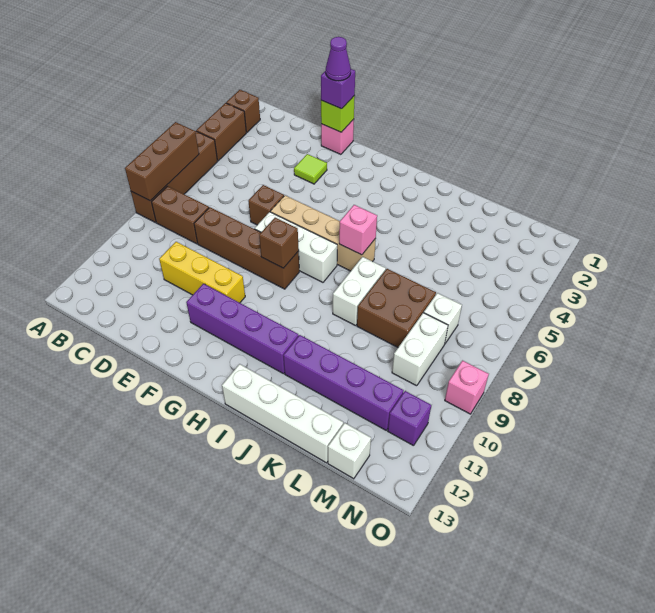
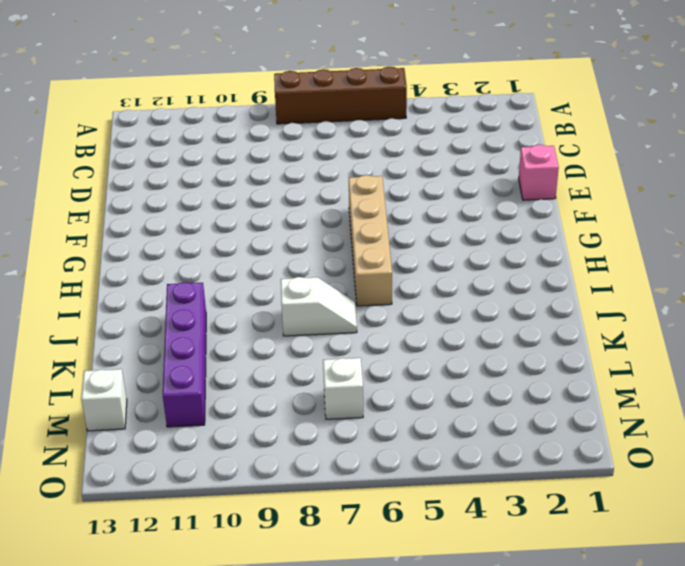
white 1x2 slope [281,277,357,336] -> white 1x2 brick [333,257,386,326]
none -> brown 1x1 brick [226,90,260,132]
none -> brown 1x2 brick [196,103,246,161]
none -> brown 1x2 brick [152,186,209,244]

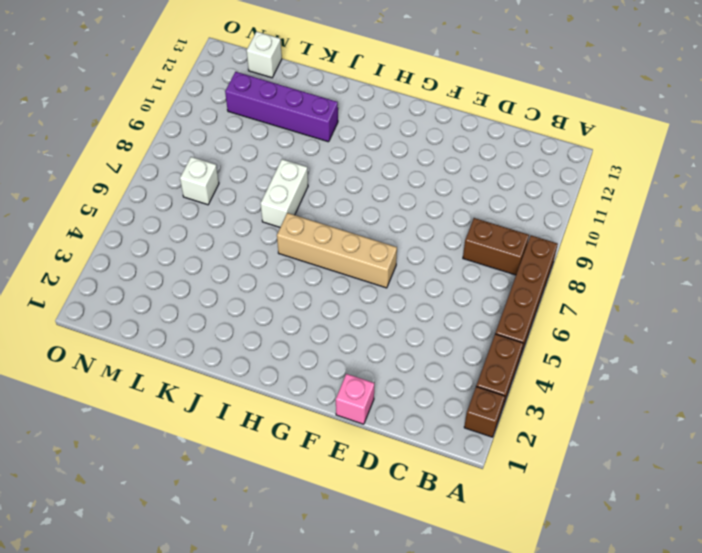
none -> brown 1x4 brick [194,207,299,289]
none -> yellow 1x3 brick [159,242,245,303]
none -> lime 1x1 tile [294,154,327,184]

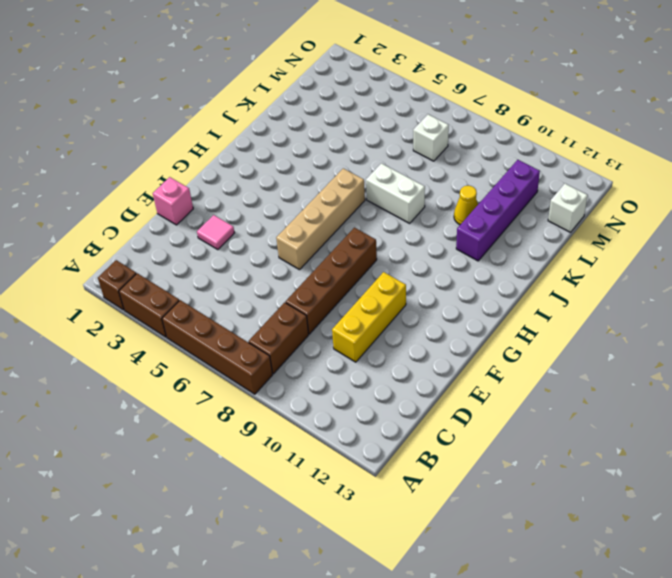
pink 1x1 tile [197,215,234,250] -> lime 1x1 tile [294,154,327,184]
yellow 1x1 cone [454,185,478,225] -> none
none -> brown 1x1 brick [248,185,284,225]
none -> white 1x3 brick [255,212,337,282]
none -> purple 1x4 brick [186,284,299,374]

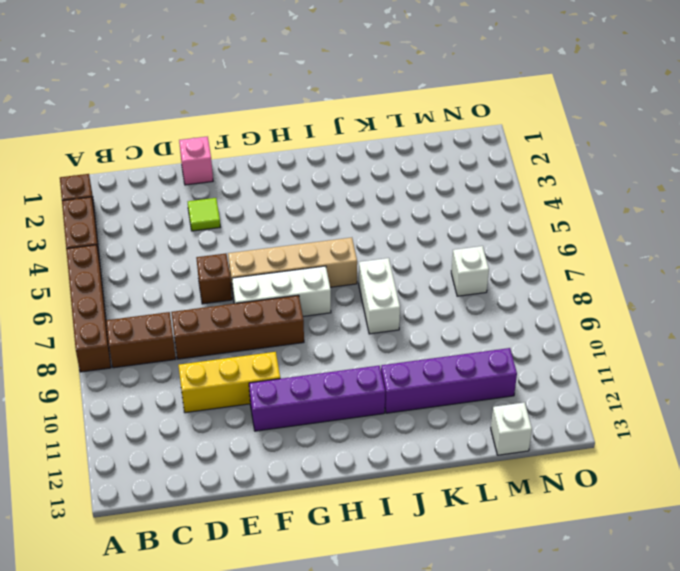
none -> white 1x4 brick [222,364,343,463]
none -> brown 2x2 brick [357,269,436,347]
none -> white 1x2 brick [392,313,448,386]

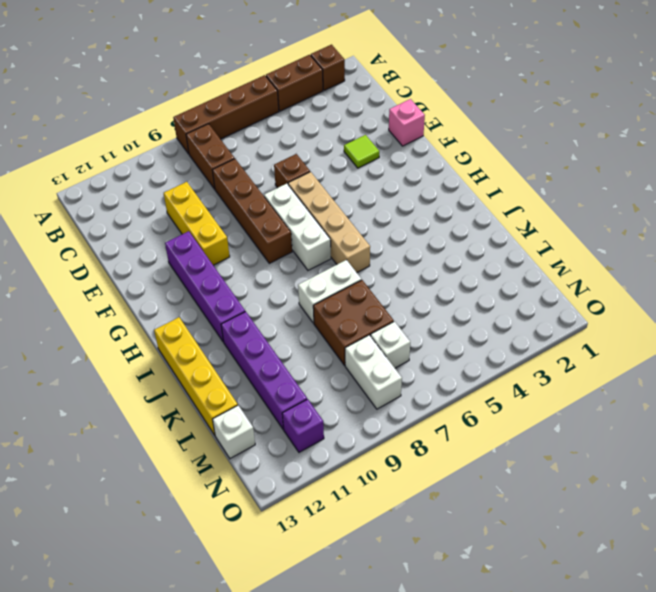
yellow 1x4 brick [154,317,238,435] -> white 1x4 brick [222,364,343,463]
white 1x2 brick [345,335,402,409] -> white 1x2 brick turned to [392,313,448,386]
none -> pink 1x1 brick [445,361,489,414]
none -> brown 1x3 brick [125,122,199,201]
none -> lime 1x1 brick [321,96,355,132]

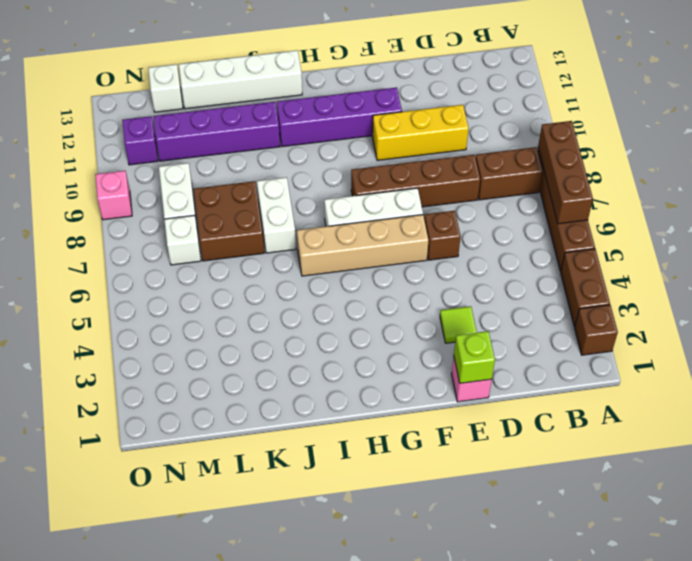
none -> brown 1x1 brick [259,218,299,268]
none -> pink 1x1 brick [339,205,377,255]
none -> purple 1x1 brick [321,69,355,109]

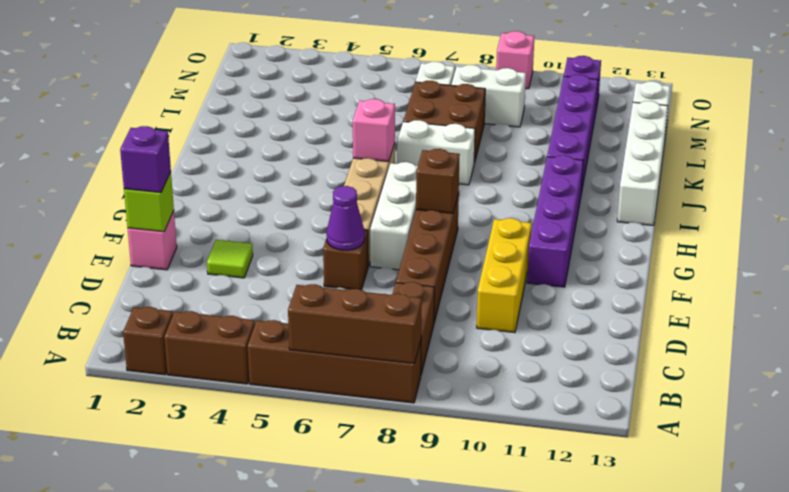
purple 1x1 cone [327,186,365,250] -> purple 1x1 cone moved to [326,37,351,81]

